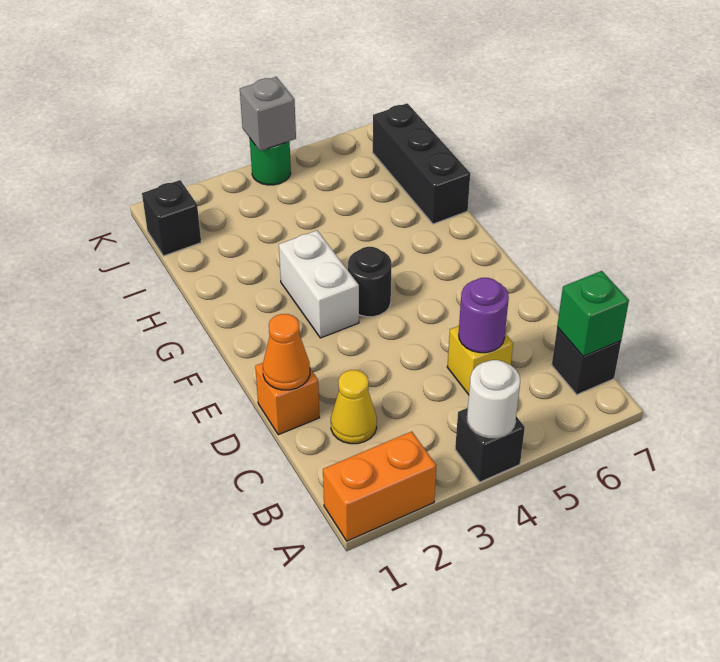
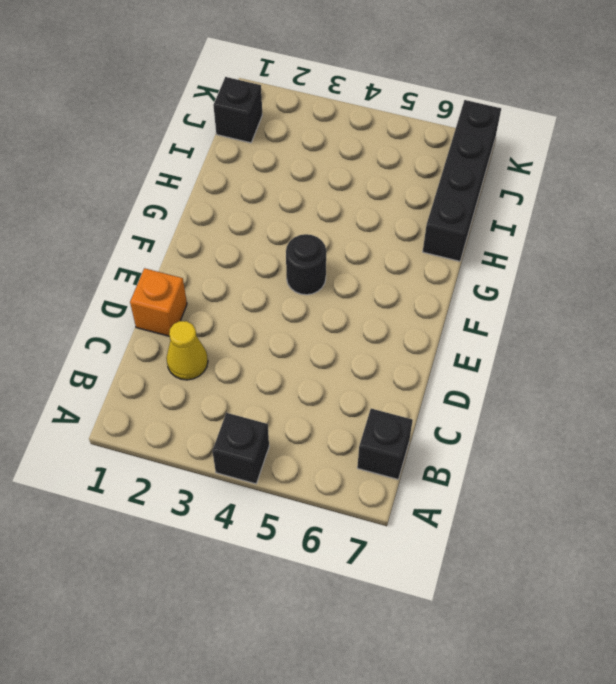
black 1x4 brick [423,100,501,261] -> black 1x3 brick [373,103,470,224]
none -> orange 1x2 brick [323,431,436,541]
none -> yellow 1x1 brick [447,326,513,395]
none -> white 1x2 brick [279,230,359,338]

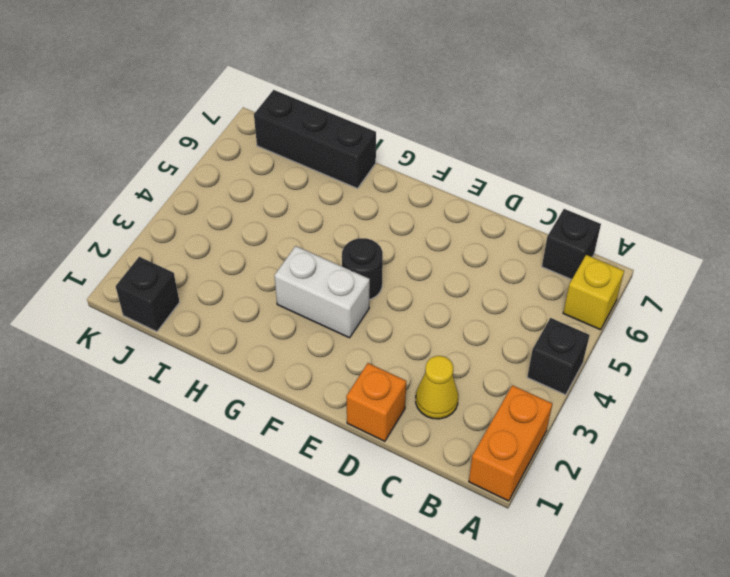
yellow 1x1 brick [563,255,624,330] -> yellow 1x1 brick moved to [447,326,513,395]
none -> green 1x1 round brick [250,139,291,185]
none -> white 1x1 round brick [467,360,520,438]
none -> green 1x1 brick [557,271,629,356]

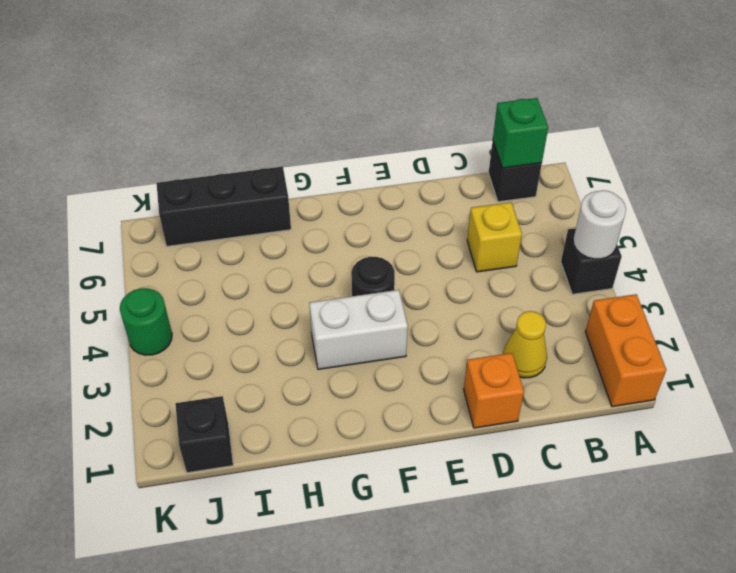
none -> purple 1x1 round brick [459,278,509,353]
none -> orange 1x1 cone [263,314,310,390]
none -> grey 1x1 brick [240,77,296,151]

